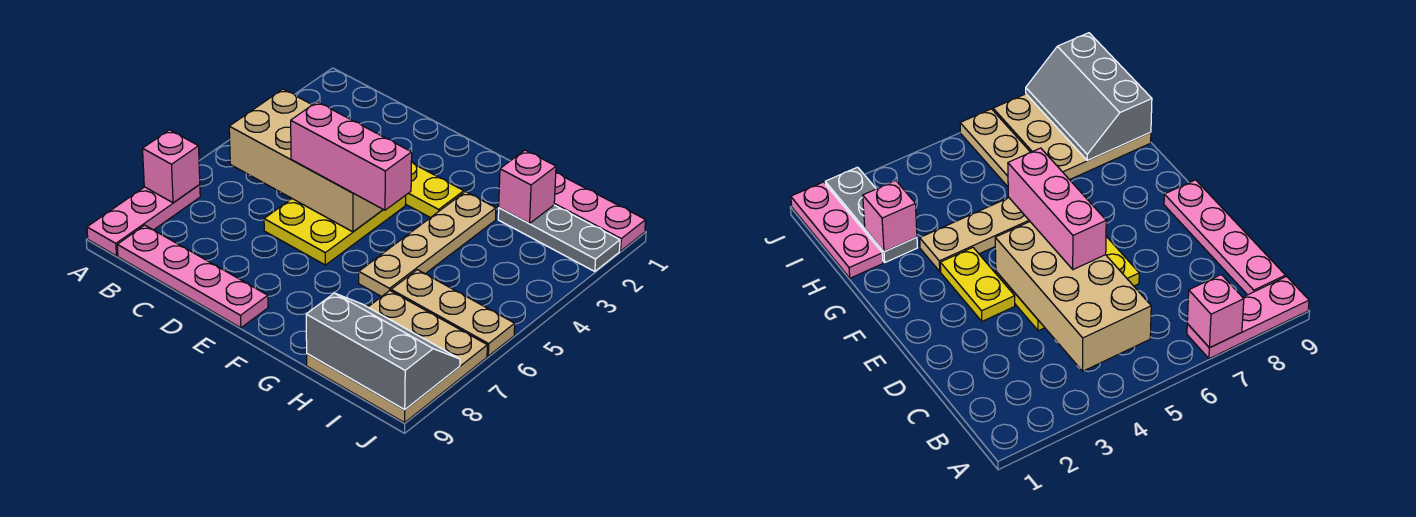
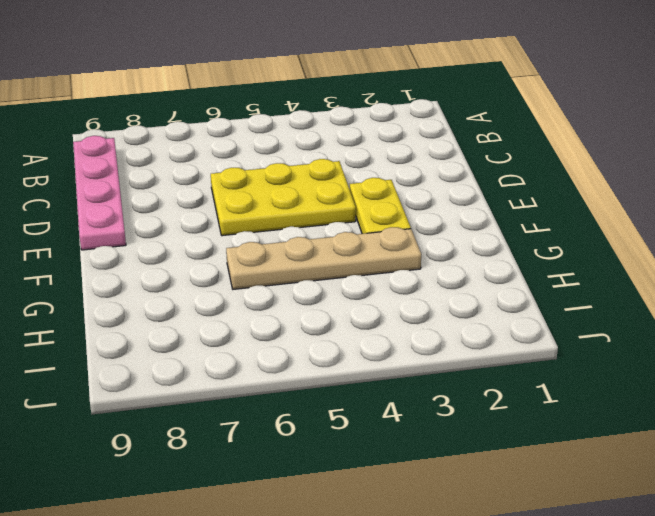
none -> pink 1x3 plate [87,185,200,256]
none -> pink 1x3 plate [554,173,646,251]
none -> grey 1x3 plate [498,205,620,272]

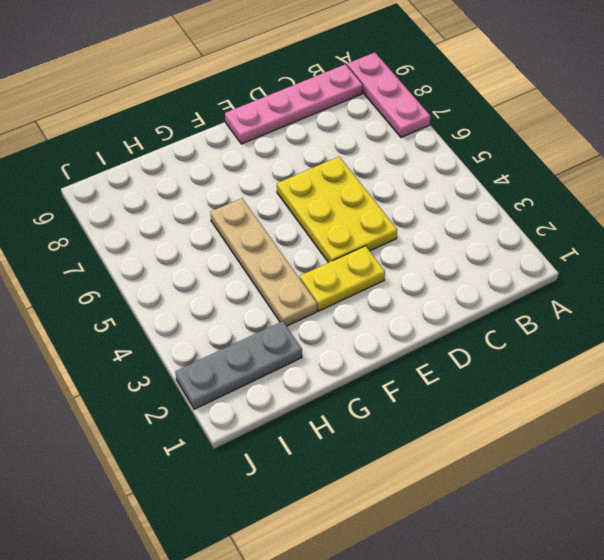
none -> pink 1x3 plate [554,173,646,251]
none -> tan 1x3 plate [391,270,515,356]
none -> tan 3x3 plate [307,291,487,423]

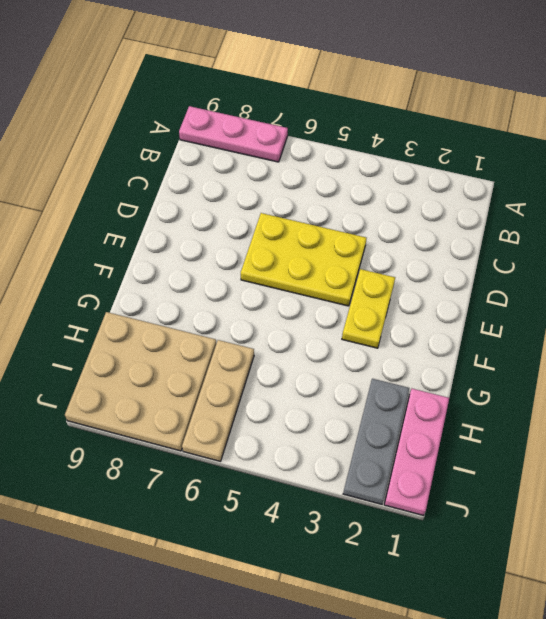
none -> pink 1x4 plate [117,225,268,328]
none -> tan 1x4 plate [359,192,496,297]
none -> pink 1x1 brick [143,130,200,203]

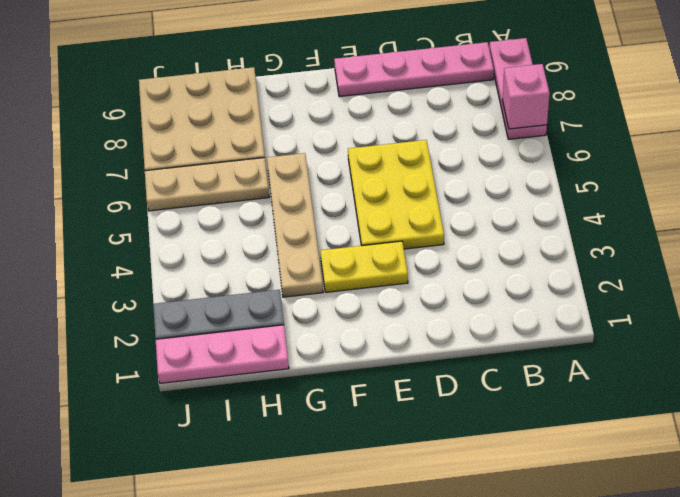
none -> tan 2x4 brick [229,89,383,232]
none -> pink 1x1 brick [499,150,556,223]
none -> grey 2x3 slope [306,293,460,409]

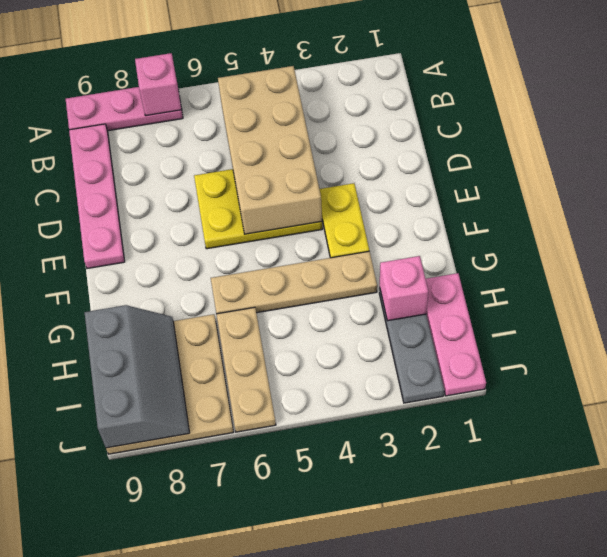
none -> pink 1x3 brick [291,102,412,210]

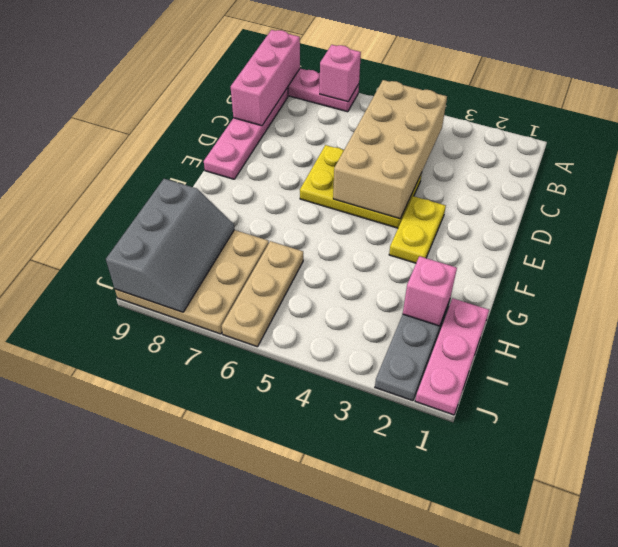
pink 1x3 brick [231,30,300,126] -> pink 1x3 brick moved to [291,102,412,210]
none -> tan 1x4 plate [359,192,496,297]

